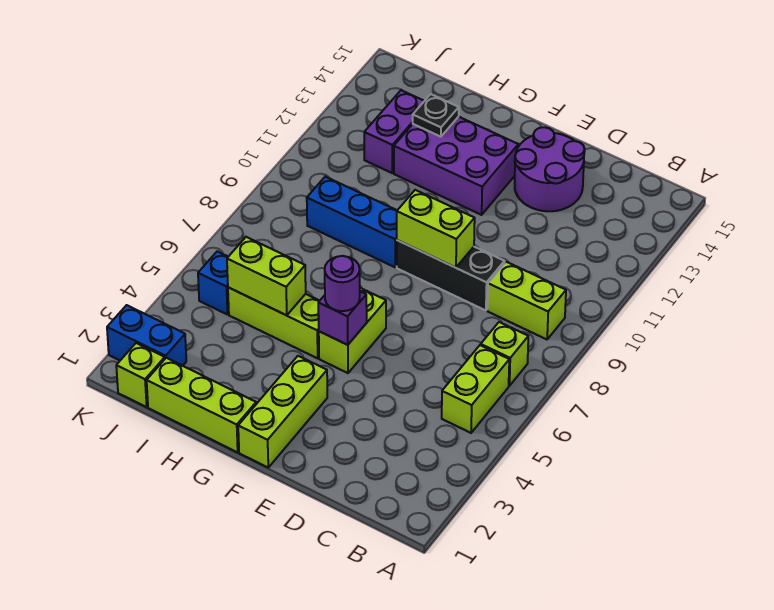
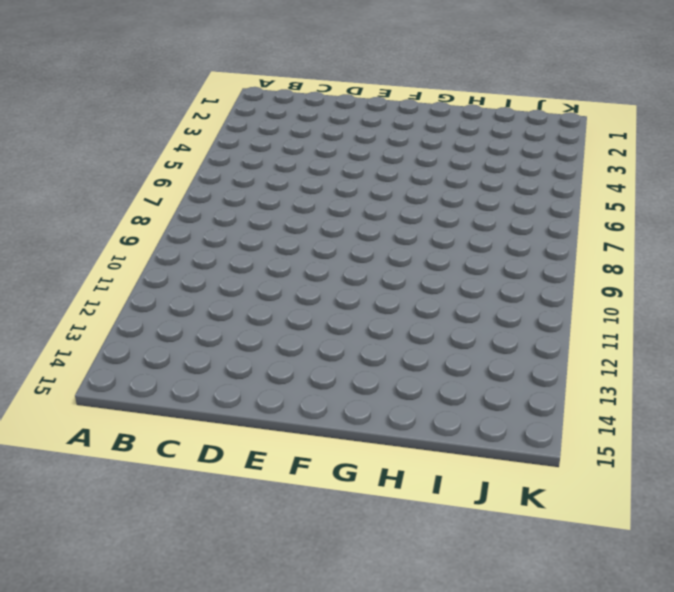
none -> lime 1x2 brick [442,345,509,433]
none -> lime 1x1 brick [481,322,528,386]
none -> lime 1x2 brick [487,262,566,339]

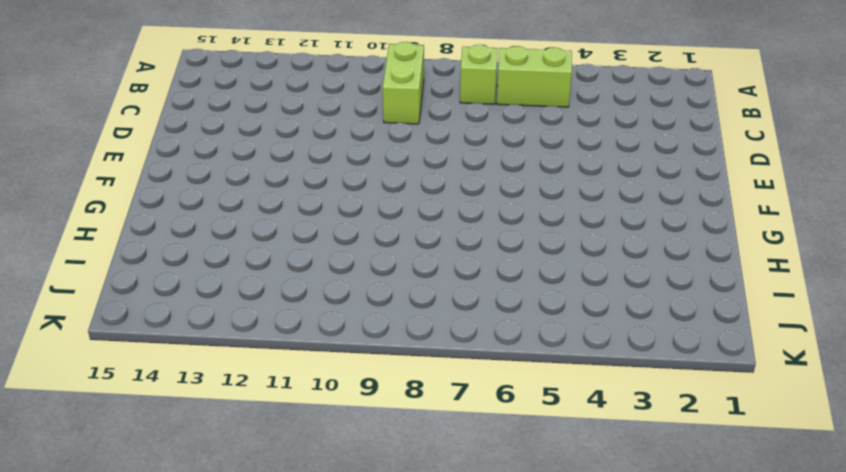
none -> black 1x3 brick [397,240,505,310]
none -> purple 2x2 round brick [515,127,585,211]
none -> lime 1x3 brick [238,356,327,467]

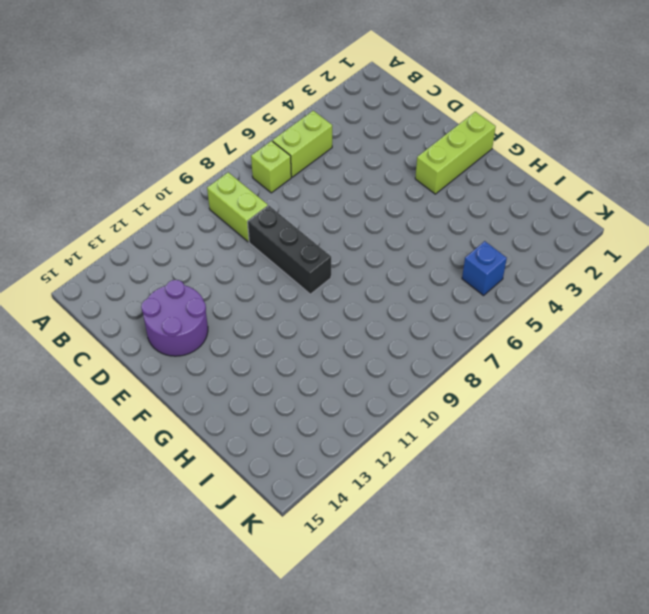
none -> lime 1x2 brick [319,288,386,373]
none -> purple 2x3 brick [394,117,518,215]
none -> lime 1x3 brick [147,358,256,452]

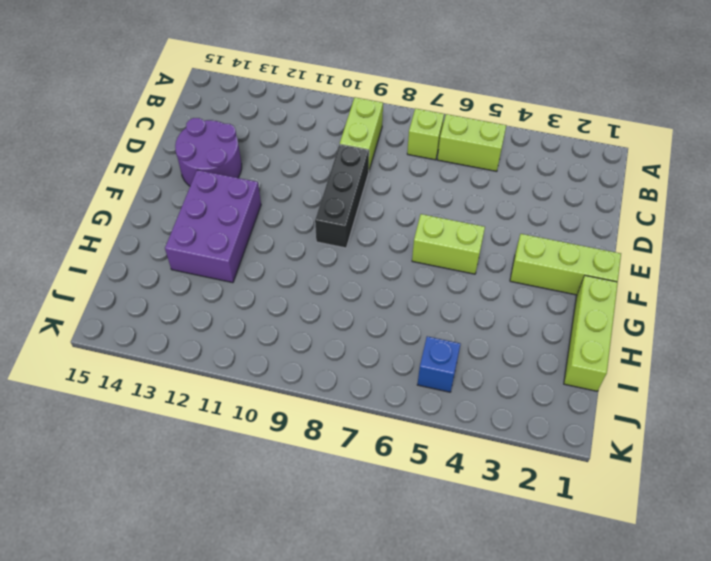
none -> lime 1x3 brick [228,287,319,358]
none -> blue 1x3 brick [307,177,397,267]
none -> purple 1x2 brick [364,90,424,173]

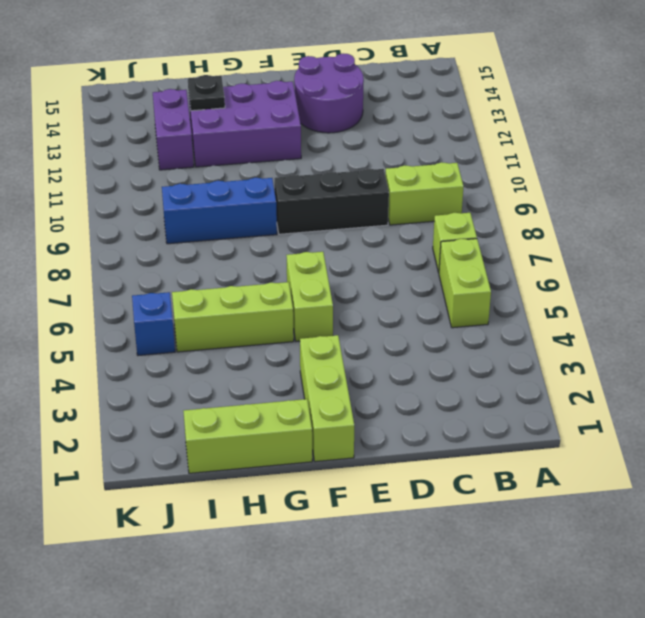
none -> lime 1x1 brick [116,343,165,407]
none -> blue 1x2 brick [107,305,186,366]
none -> lime 1x2 brick [397,190,475,268]

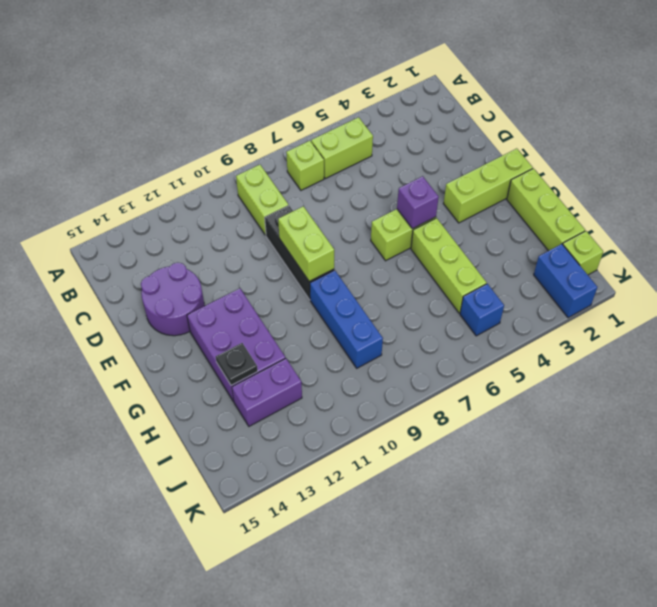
none -> lime 1x2 brick [227,237,306,315]
none -> purple 1x1 round brick [325,256,360,311]

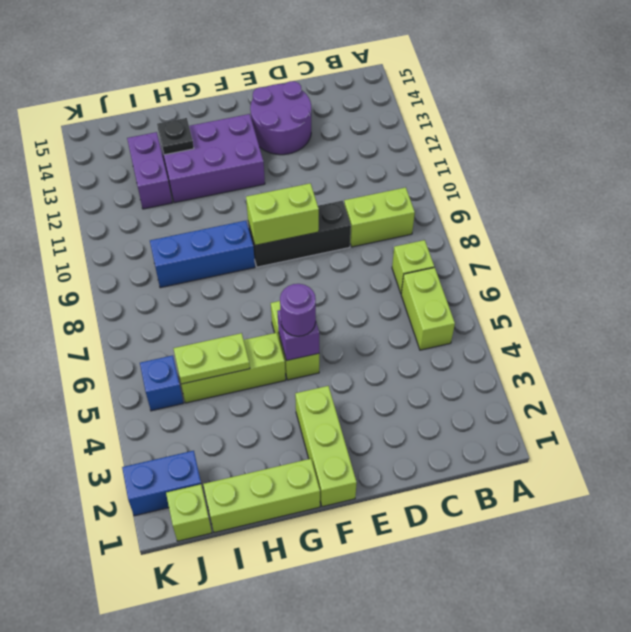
lime 1x2 plate [173,333,250,384] -> lime 1x2 brick [227,237,306,315]

